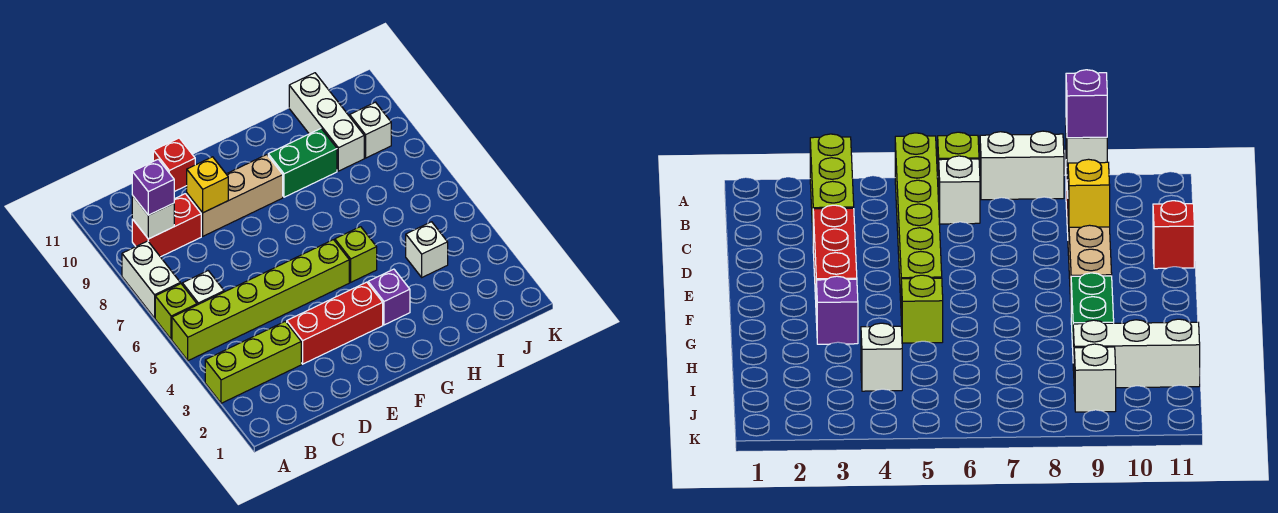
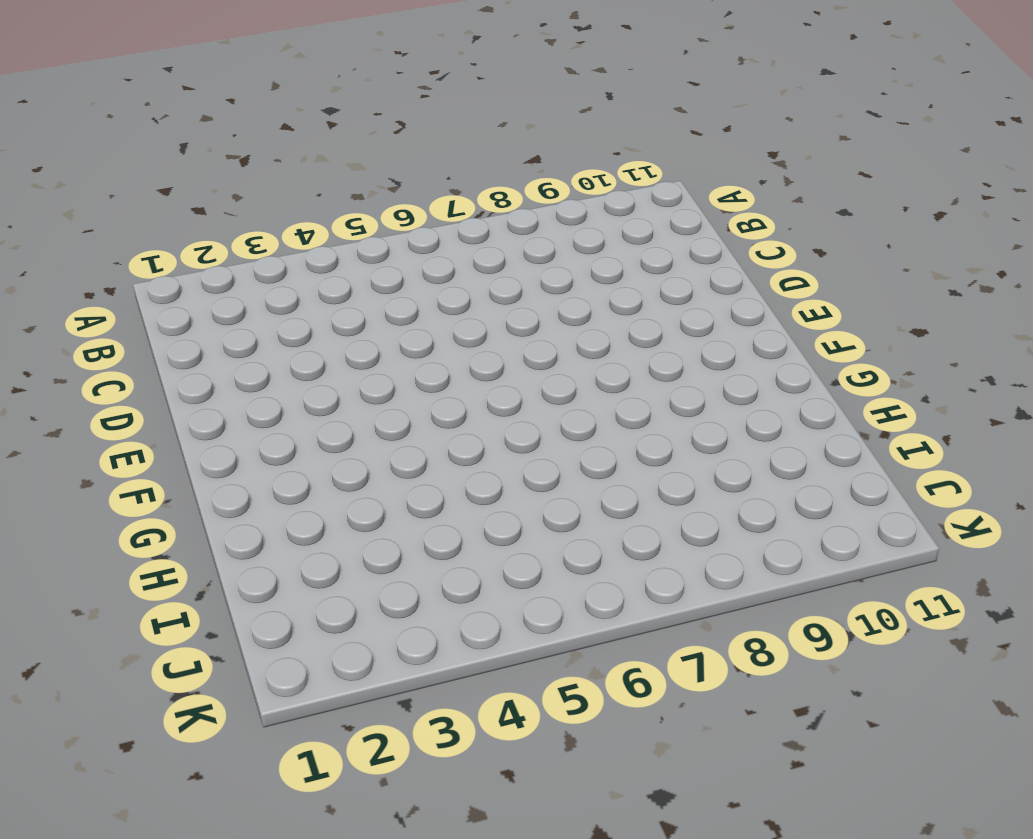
none -> lime 1x3 brick [205,321,301,403]
none -> lime 1x6 brick [172,240,349,361]
none -> lime 1x1 brick [155,284,197,339]

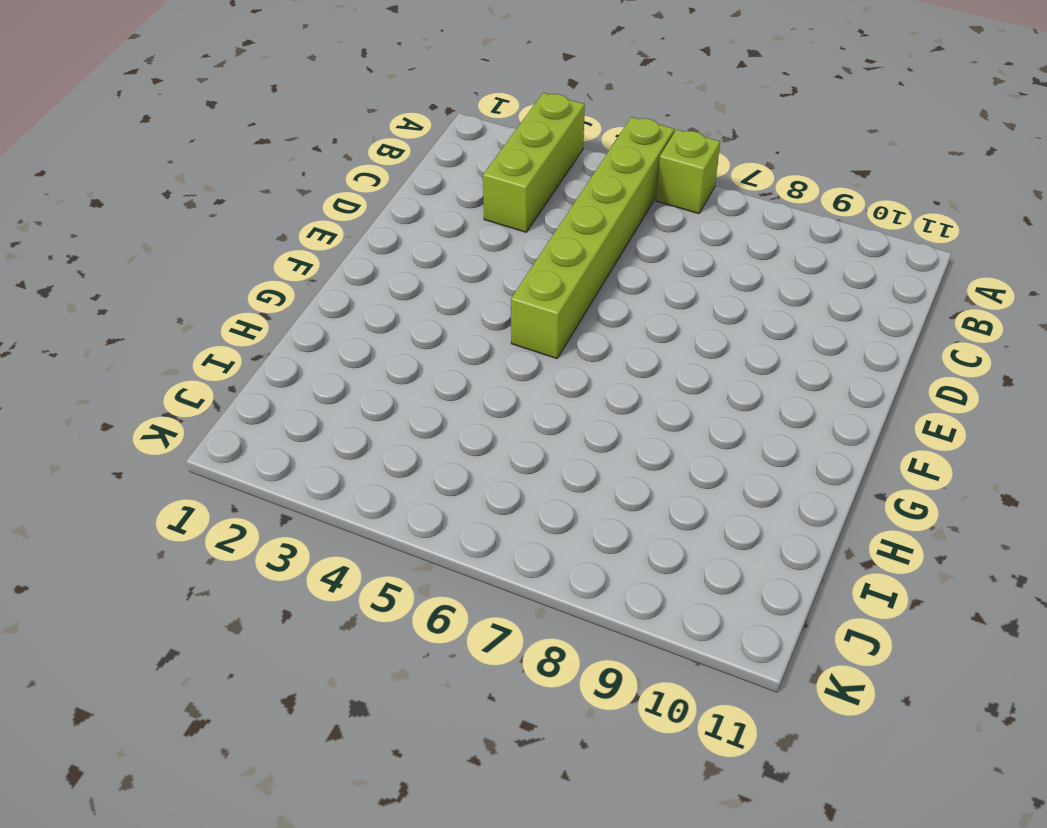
none -> white 1x2 brick [122,241,180,318]
none -> white 1x1 brick [182,271,224,305]
none -> red 1x2 brick [132,194,201,257]

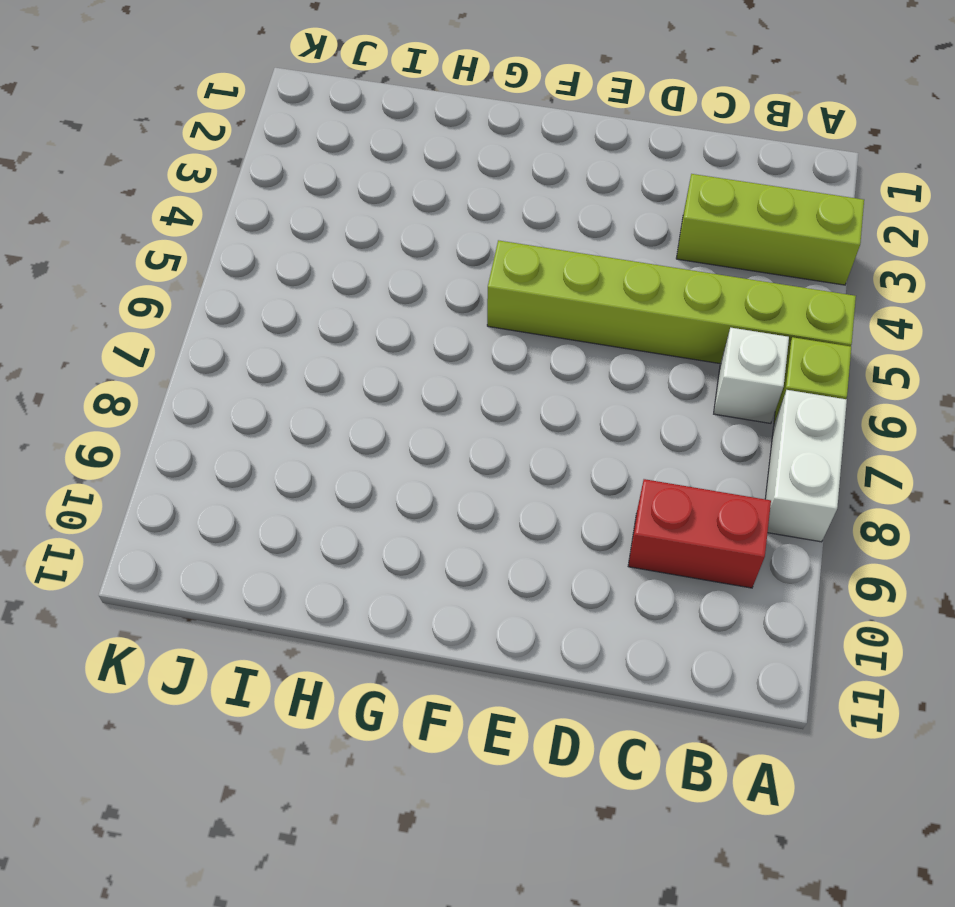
none -> red 1x3 brick [287,282,383,364]
none -> tan 1x3 brick [187,155,283,236]
none -> red 1x1 brick [153,138,195,192]

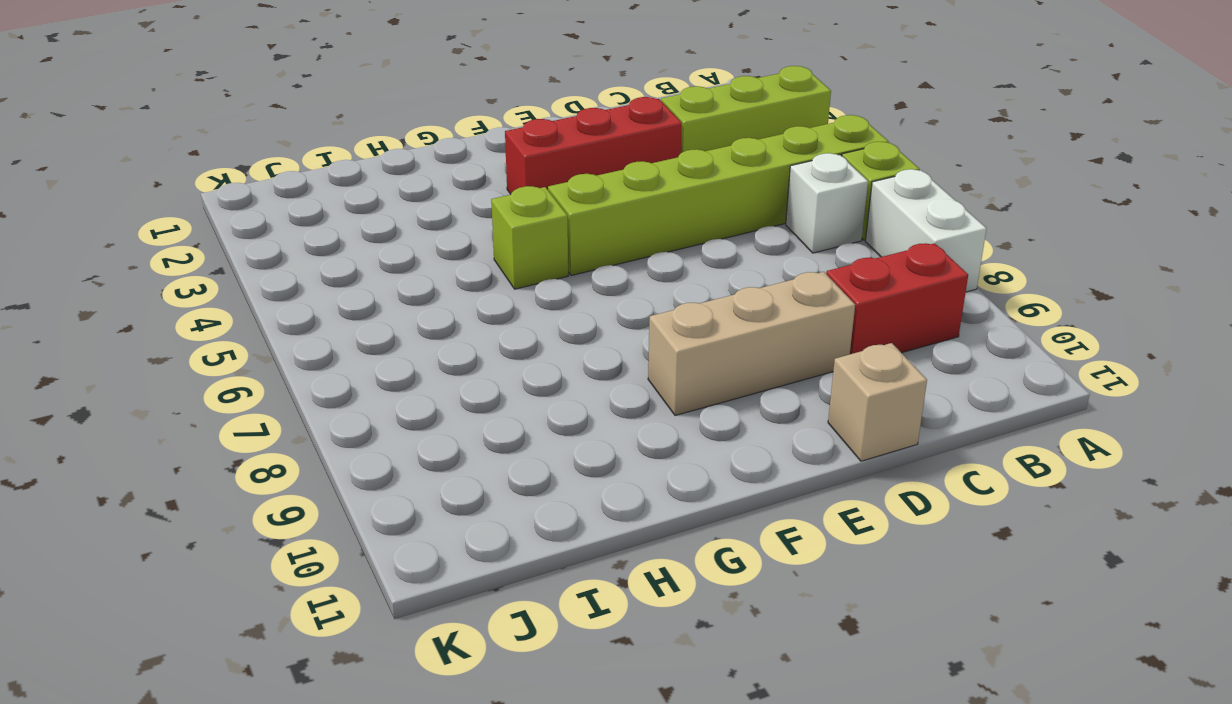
tan 1x1 brick [828,343,927,461] -> red 1x1 brick [153,138,195,192]
none -> purple 1x1 brick [368,269,410,325]
none -> green 1x2 brick [268,129,337,197]
none -> white 1x1 brick [406,222,448,277]

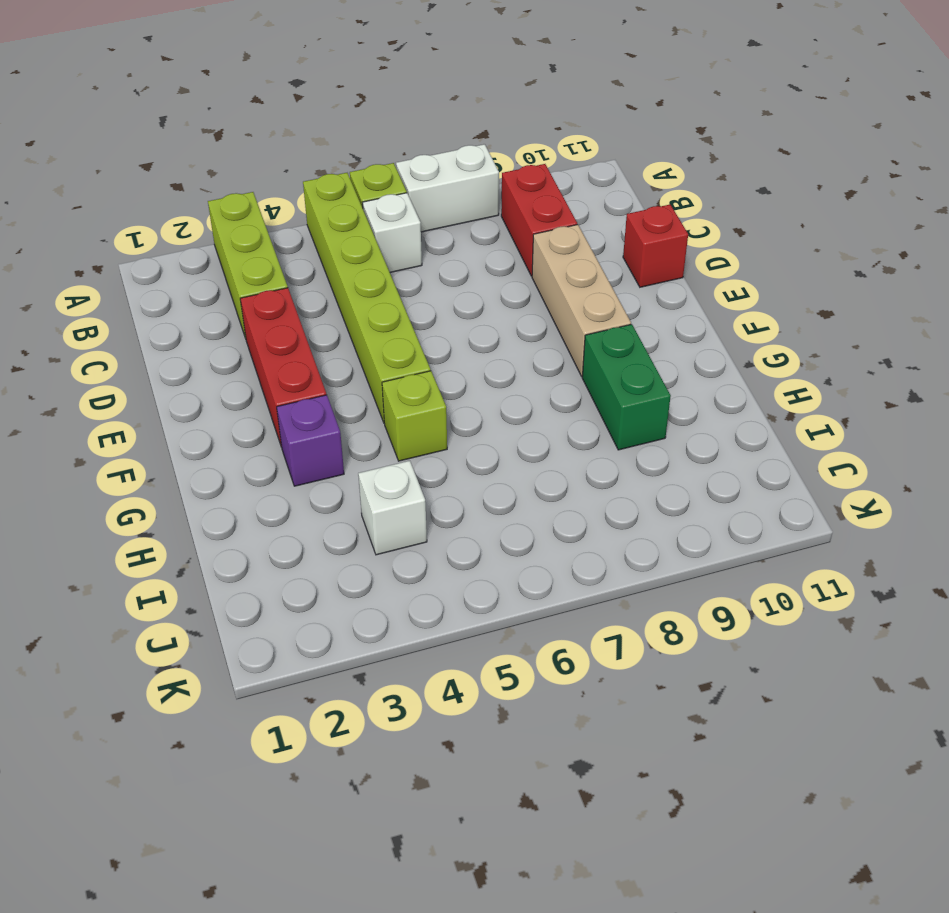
none -> white 1x3 brick [289,73,364,171]
none -> white 1x1 brick [350,102,391,158]
none -> white 1x1 brick [132,196,174,239]

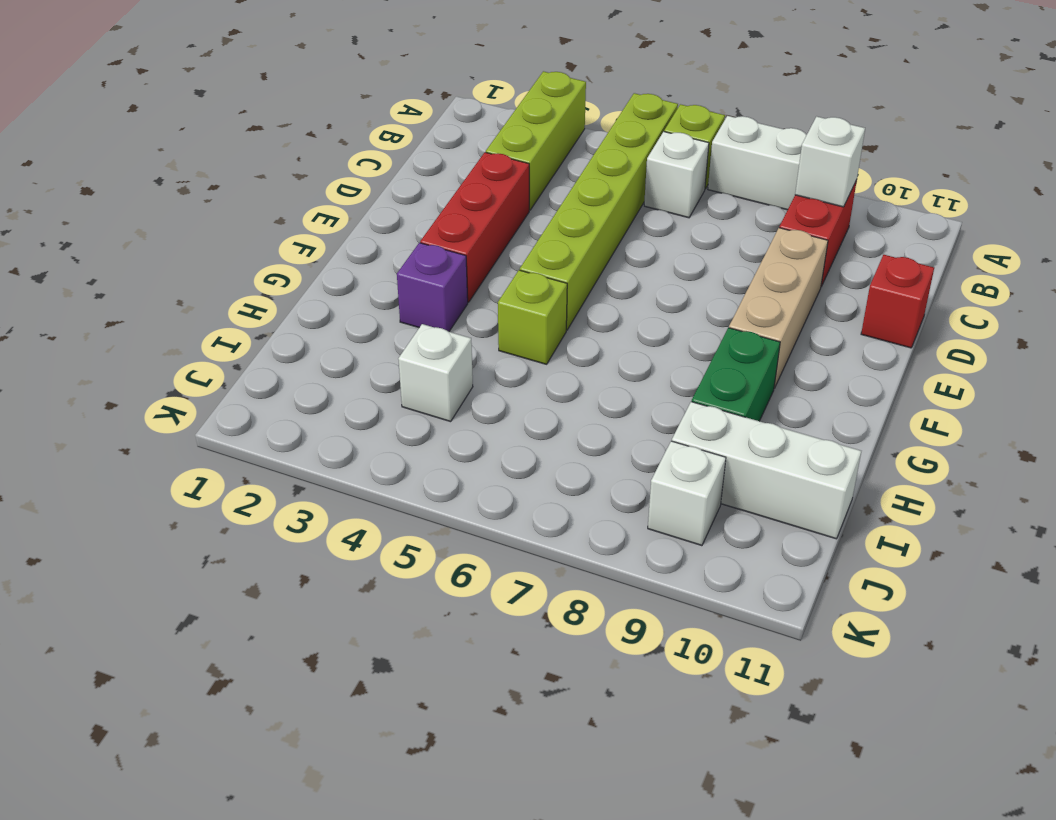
none -> yellow 1x1 brick [187,157,228,213]
none -> purple 1x1 brick [132,159,174,215]

